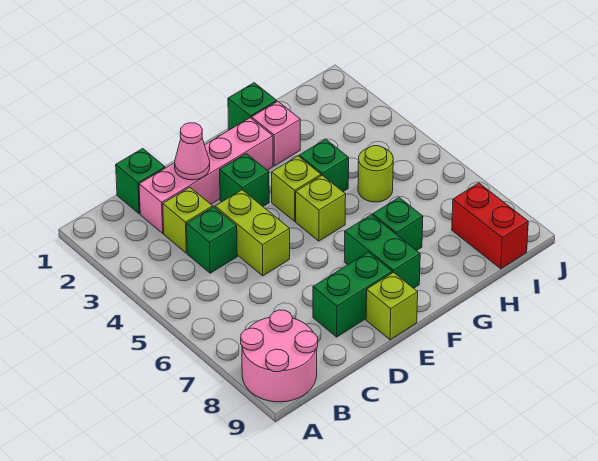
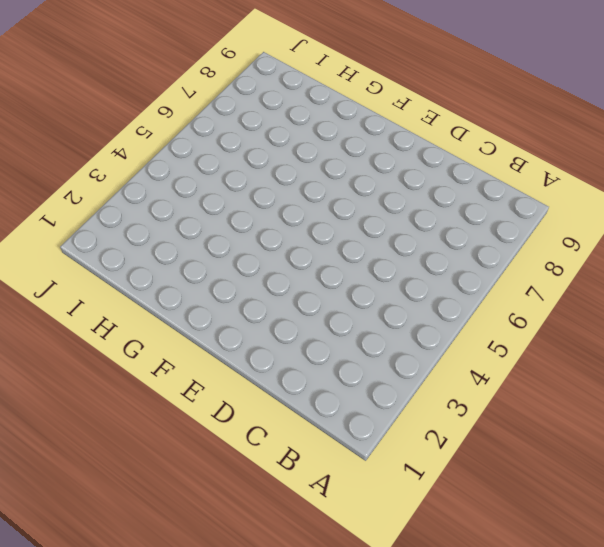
none -> pink 2x2 round brick [241,310,318,402]
none -> green 1x1 brick [116,149,165,214]
none -> pink 1x4 brick [139,118,273,233]

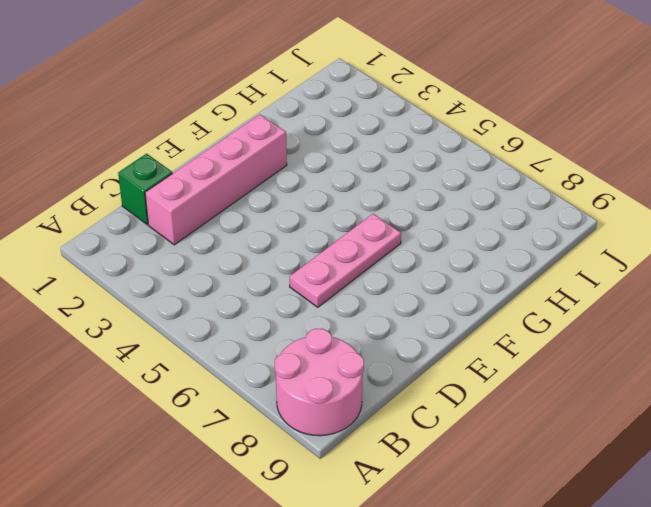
pink 1x3 plate [290,214,401,307] -> none
none -> lime 1x1 brick [163,187,213,253]
none -> green 1x1 brick [187,207,237,273]
none -> lime 1x2 brick [215,190,290,276]

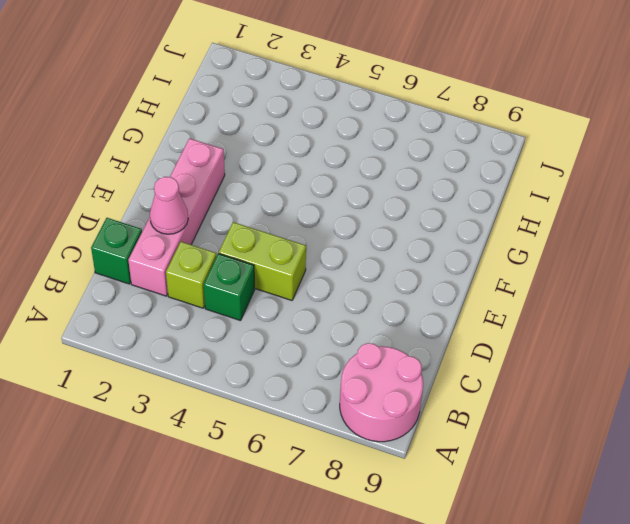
none -> green 1x2 brick [313,252,392,337]
none -> green 1x1 brick [220,154,269,206]
none -> lime 1x1 brick [366,272,418,340]

